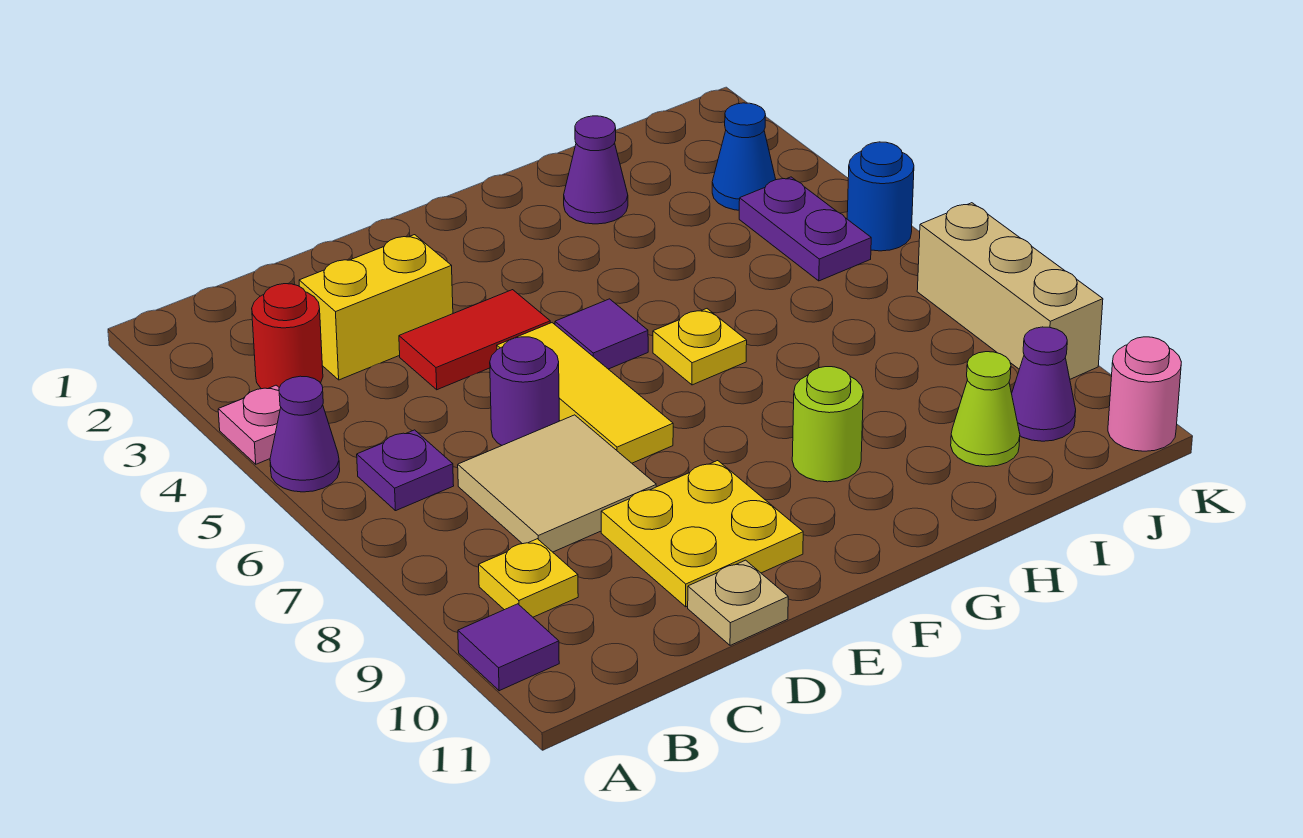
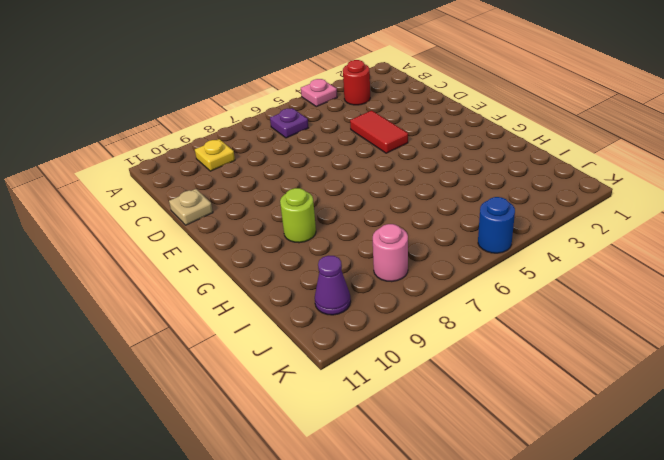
pink 1x1 round brick [373,224,408,282] -> pink 1x1 round brick moved to [1108,337,1181,451]
none -> purple 1x1 cone [270,376,340,492]
none -> purple 1x1 tile [458,604,559,691]
none -> yellow 1x2 brick [299,235,453,380]

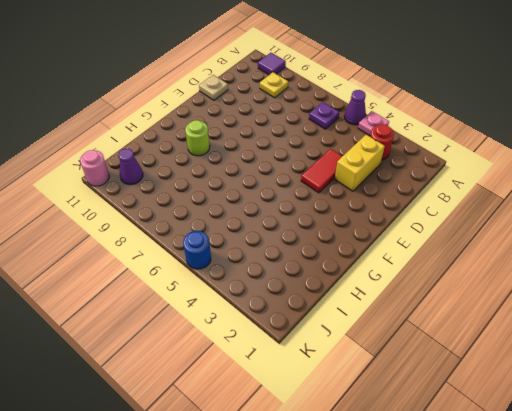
none -> tan 2x2 tile [458,415,656,552]
none -> purple 1x1 round brick [490,337,559,445]
none -> yellow 2x2 plate [601,461,803,607]

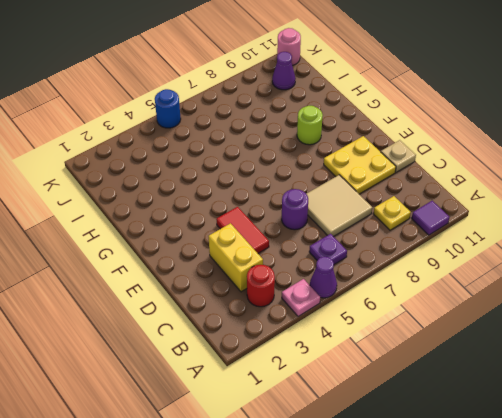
none -> yellow 1x3 tile [497,323,673,463]
none -> purple 1x1 tile [555,299,648,369]
none -> yellow 1x1 plate [653,309,747,385]

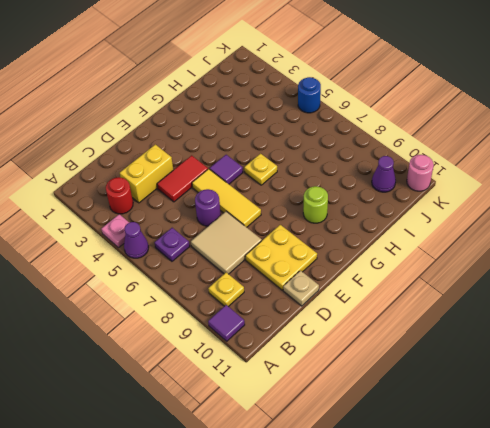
none -> purple 1x1 cone [564,116,628,224]
none -> lime 1x1 cone [951,352,1020,467]
none -> blue 1x1 cone [712,103,776,210]

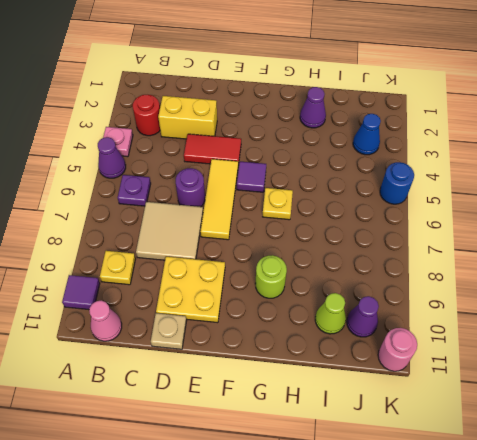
pink 1x1 cone [89,301,122,341] -> none
none -> purple 1x2 plate [739,177,871,281]
none -> tan 1x3 brick [917,203,1103,379]

